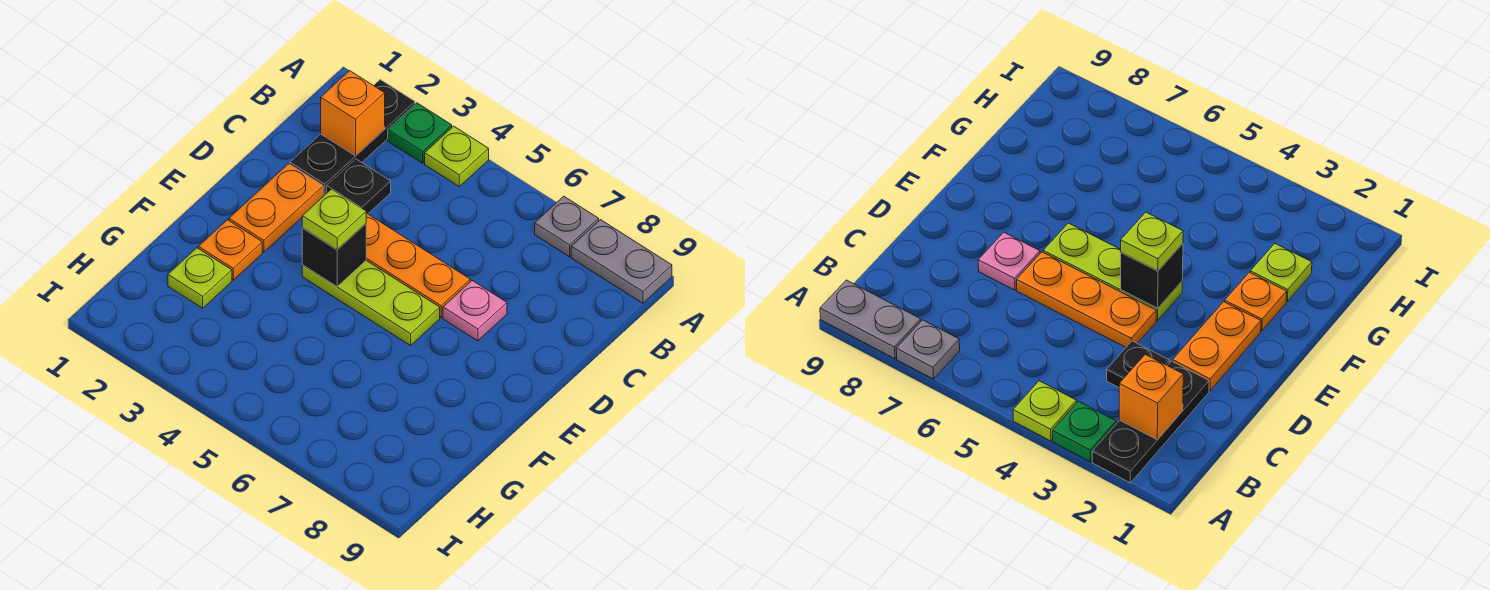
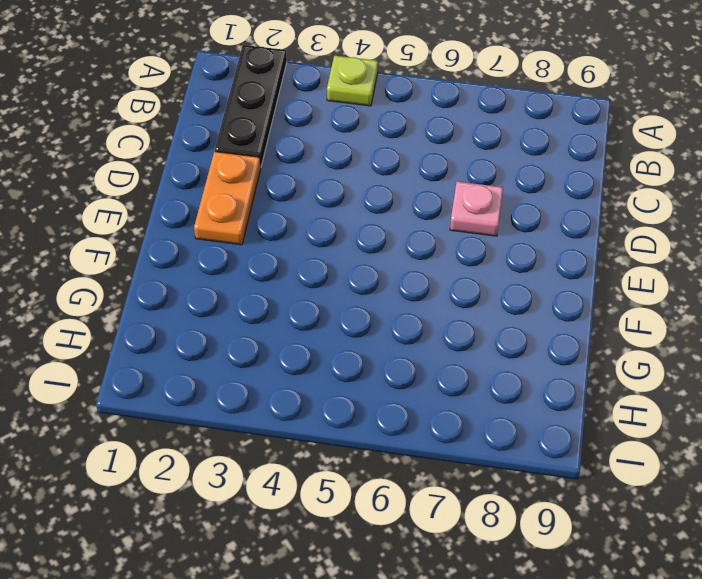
none -> green 1x1 plate [388,103,452,163]
none -> grey 1x1 plate [535,196,599,257]
none -> grey 1x2 plate [571,220,672,303]

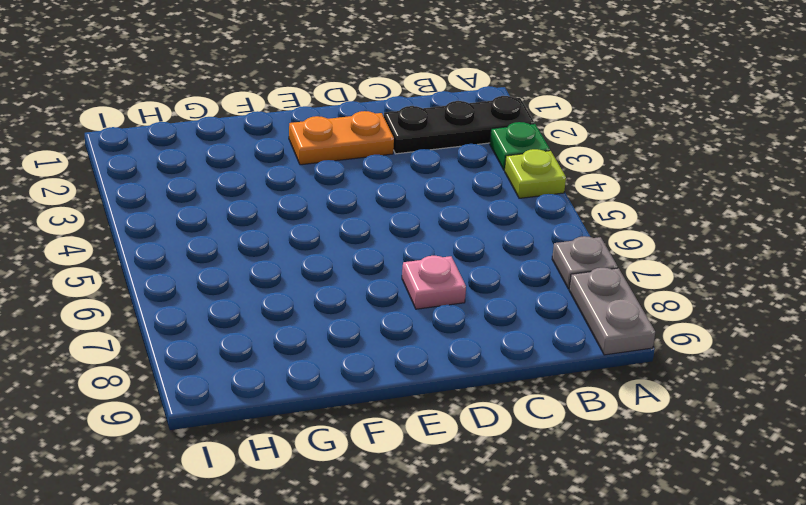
none -> black 1x1 plate [327,159,391,214]
none -> orange 1x3 plate [366,213,470,317]
none -> lime 1x3 plate [302,261,440,345]

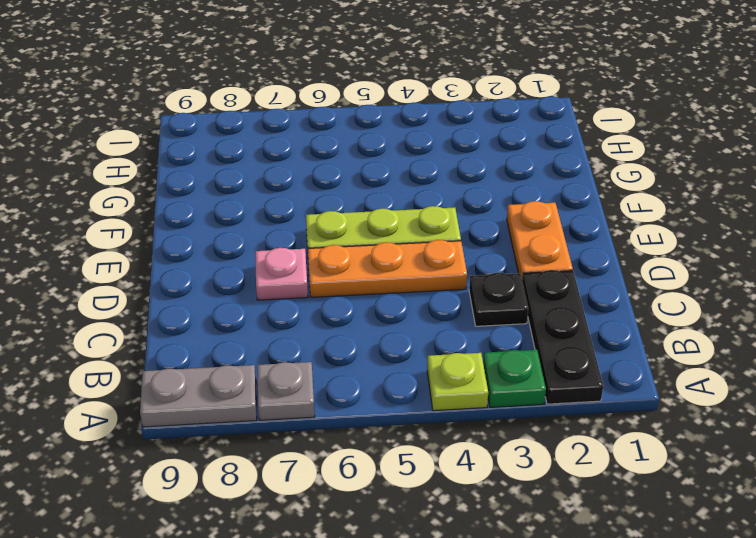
none -> orange 1x1 plate [198,220,262,280]
none -> lime 1x1 plate [168,248,232,308]
none -> orange 1x1 brick [321,71,385,156]

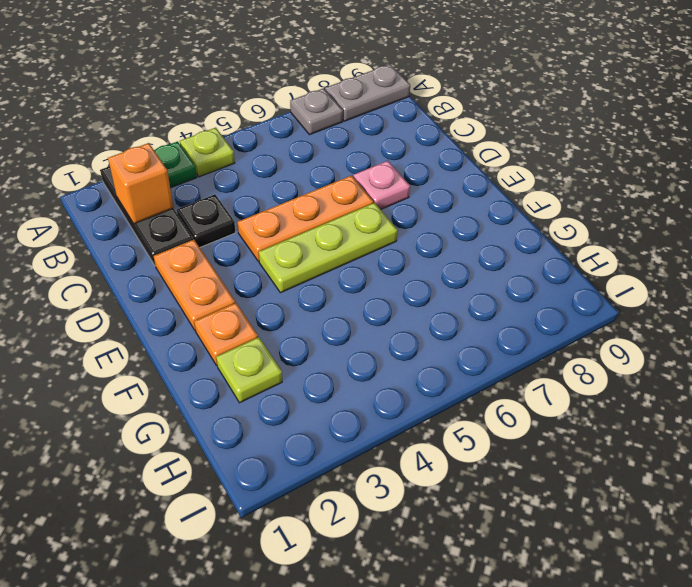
none -> black 1x1 brick [302,224,366,286]
none -> lime 1x1 plate [302,189,366,250]

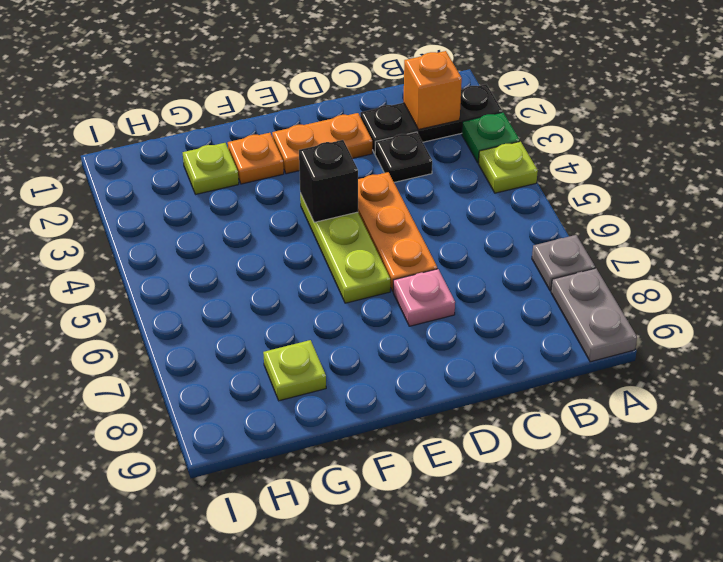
lime 1x1 plate [263,340,326,401] -> lime 1x1 plate moved to [302,189,366,250]

